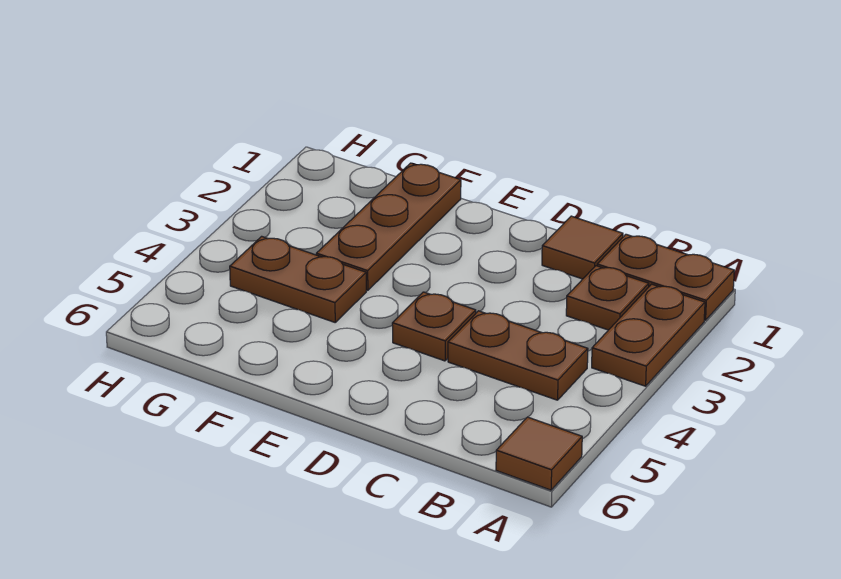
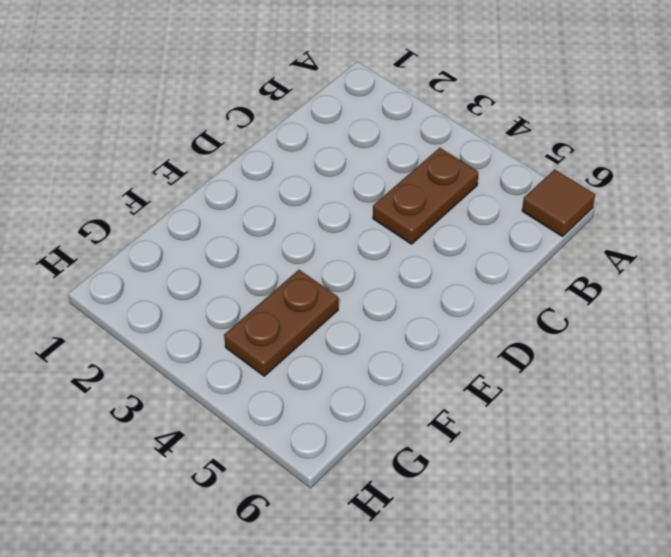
none -> brown 1x2 plate [597,234,734,320]
none -> brown 1x2 plate [592,284,705,386]

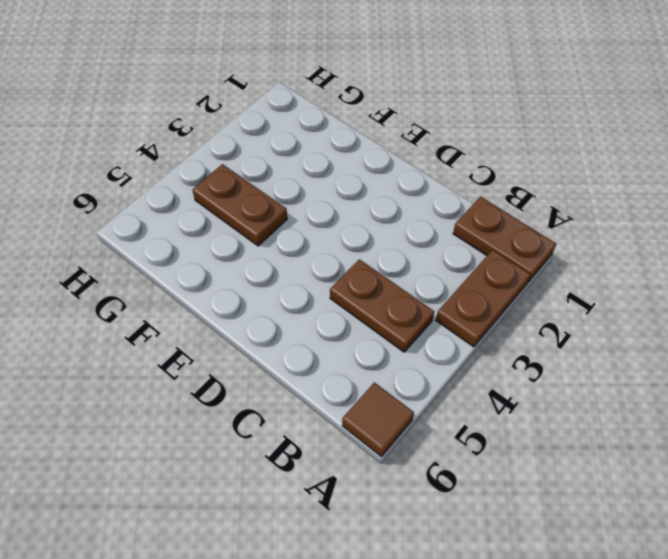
none -> brown 1x1 plate [566,266,649,330]
none -> brown 1x1 tile [542,216,623,279]

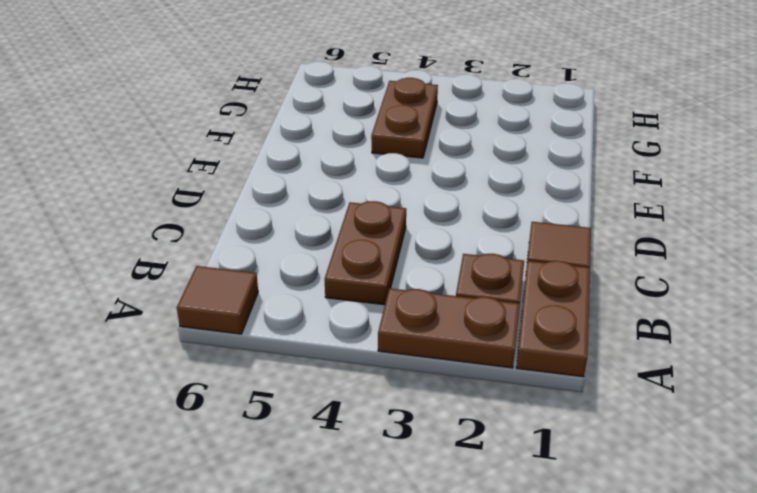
none -> brown 1x1 plate [392,292,476,361]
none -> brown 1x3 plate [316,163,461,290]

